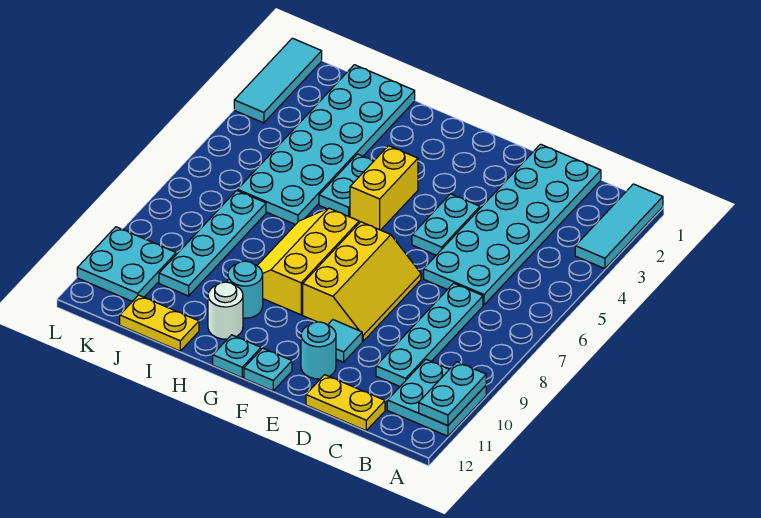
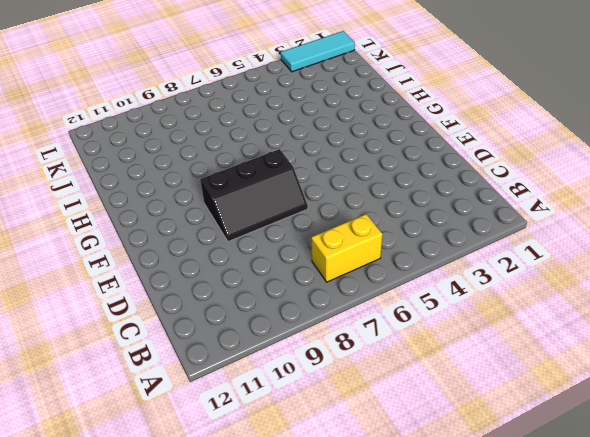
yellow 1x2 brick [311,214,383,282] -> yellow 1x2 brick moved to [350,146,418,230]
black 2x3 slope [200,149,308,242] -> yellow 2x3 slope [303,222,421,341]
none -> cyan 1x3 tile [575,184,663,269]
none -> cyan 2x2 plate [387,359,486,436]
none -> cyan 2x6 plate [424,144,601,305]

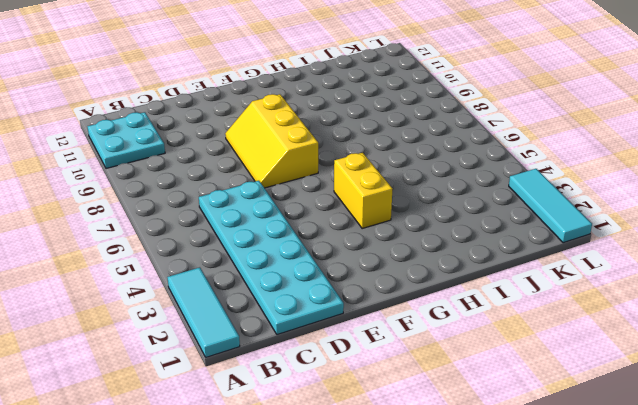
none -> cyan 1x4 plate [376,283,483,386]
none -> yellow 1x2 plate [306,375,385,430]
none -> cyan 1x2 plate [412,194,480,255]

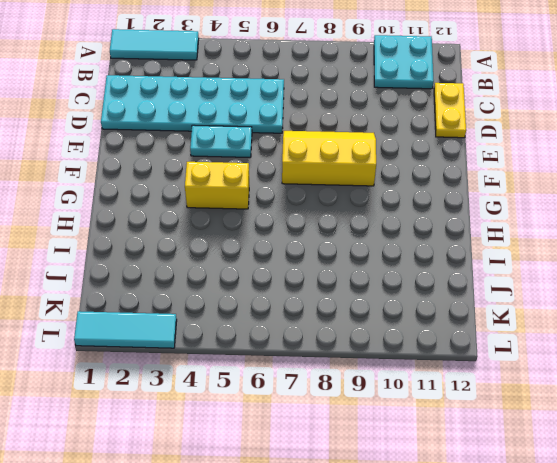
none -> cyan 1x4 plate [376,283,483,386]
none -> cyan 1x1 tile [328,320,362,362]
none -> cyan 1x1 round brick [301,322,336,379]

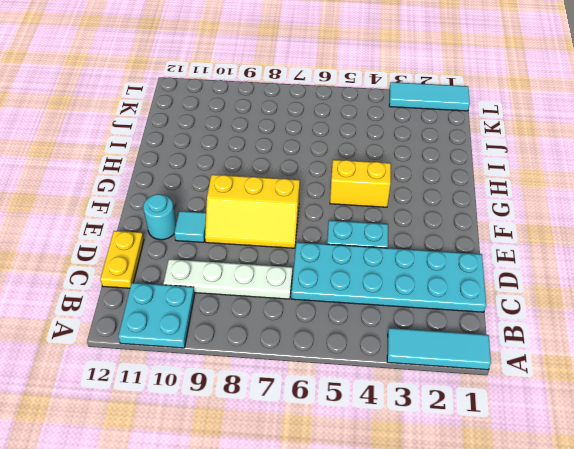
white 1x4 plate [164,259,292,299] -> cyan 1x4 plate [376,283,483,386]
none -> cyan 1x1 plate [244,348,292,391]
none -> yellow 2x3 slope [257,208,359,315]
none -> cyan 1x1 plate [213,335,261,378]

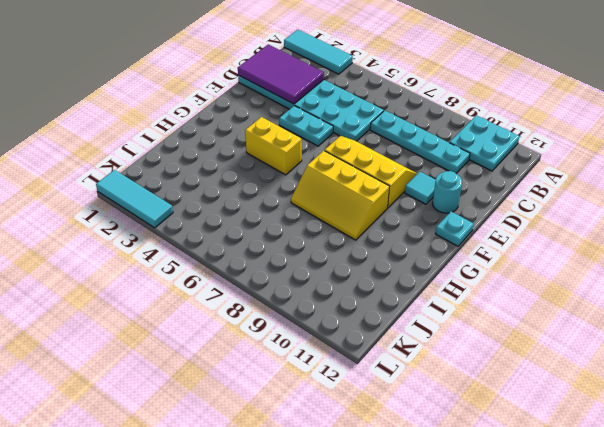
purple 2x3 tile [238,45,324,104] -> none
none -> yellow 1x2 plate [306,375,385,430]
none -> cyan 1x1 plate [213,335,261,378]
none -> cyan 1x2 plate [319,154,374,217]

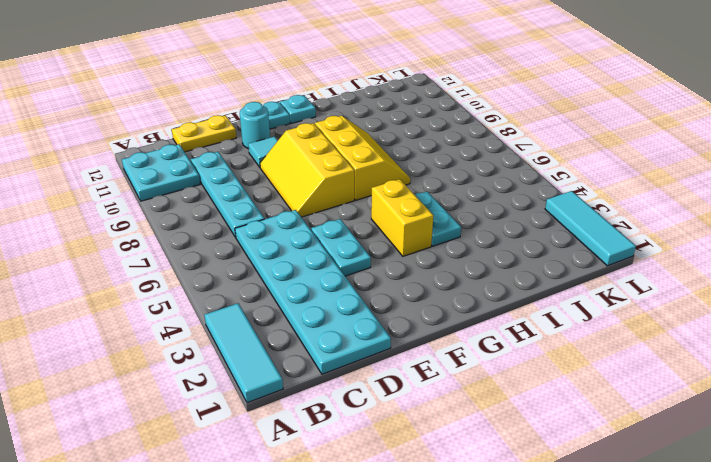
none -> cyan 1x1 round brick [228,261,263,318]
none -> white 1x1 round brick [208,282,243,339]
none -> cyan 2x6 plate [237,65,415,225]

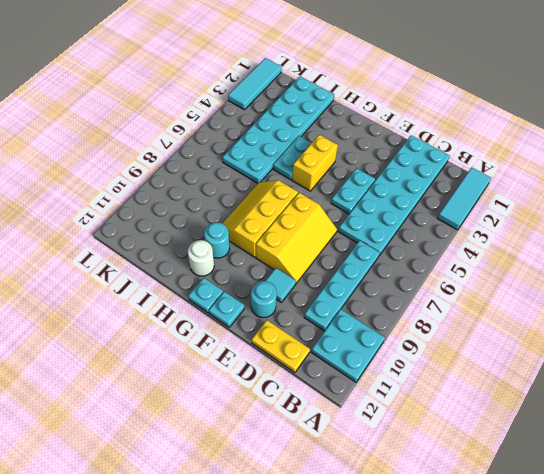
none -> yellow 1x2 plate [120,295,199,351]
none -> cyan 1x4 plate [159,190,266,296]
none -> cyan 2x2 plate [77,227,176,301]

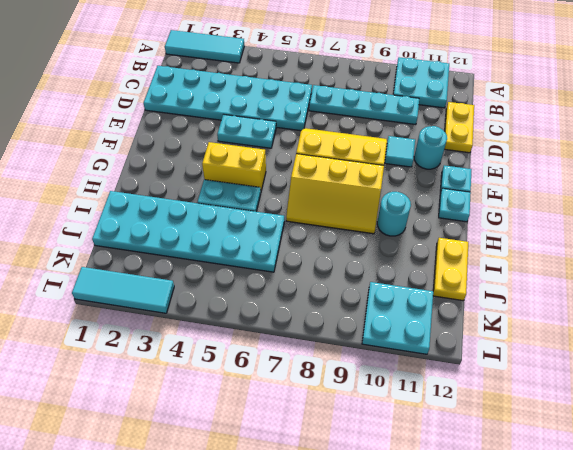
none -> white 1x1 round brick [208,282,243,339]
none -> cyan 1x4 plate [159,190,266,296]
none -> cyan 1x2 plate [419,362,486,426]

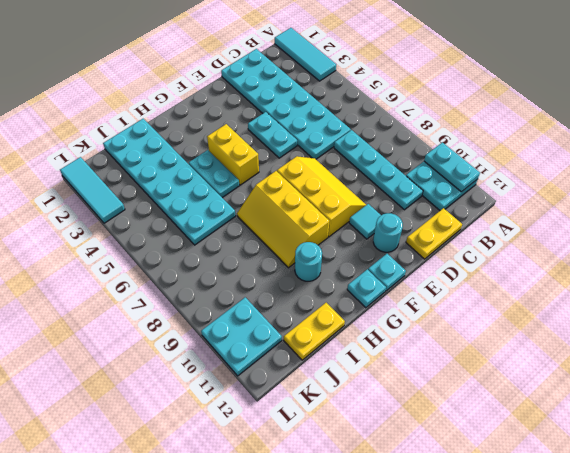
none -> white 1x1 round brick [208,282,243,339]
none -> cyan 1x4 plate [159,190,266,296]

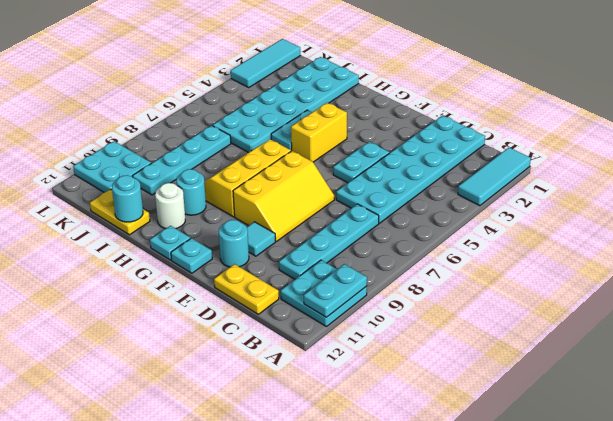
cyan 1x1 round brick [112,175,143,222] -> none

